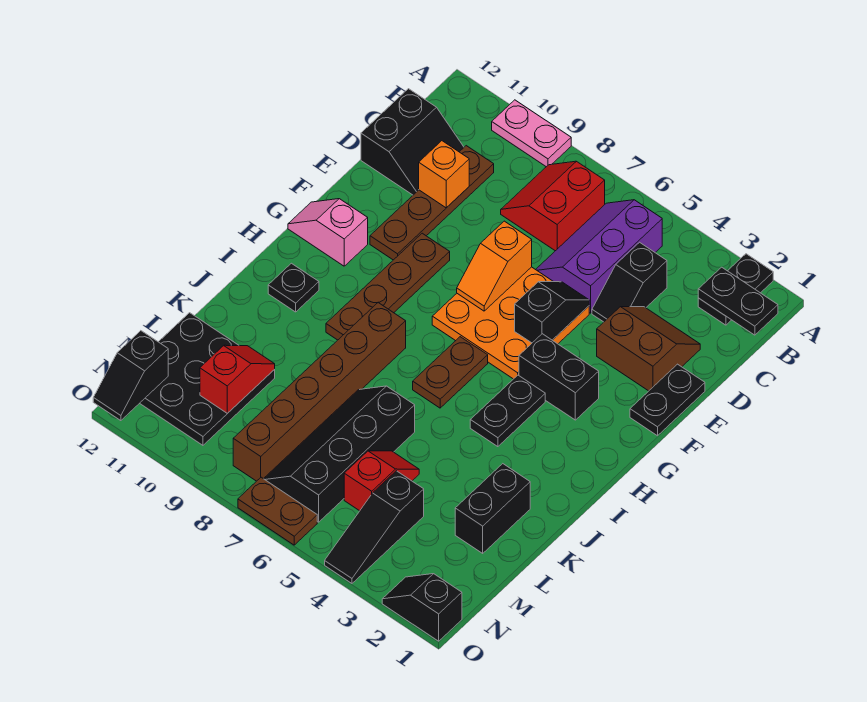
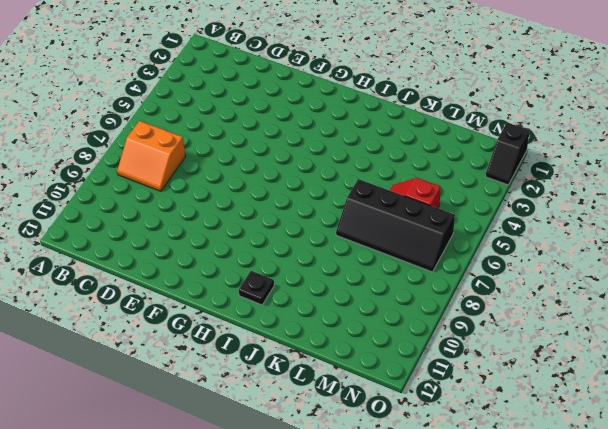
orange 2x2 slope [117,121,186,191] -> red 2x2 slope [501,161,605,251]
none -> black 1x2 plate [698,254,773,325]
none -> pink 1x2 plate [492,100,571,167]
none -> purple 2x3 slope [536,200,662,313]
none -> black 1x2 slope [592,242,667,322]

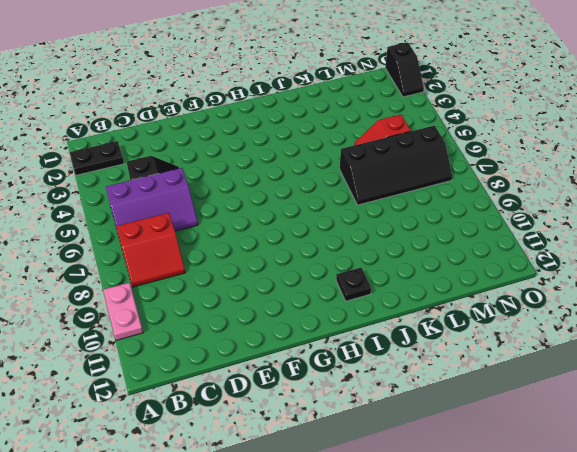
none -> brown 1x4 plate [370,146,494,260]
none -> black 2x2 slope [361,89,464,195]
none -> brown 2x2 slope [597,307,700,391]
none -> black 1x2 plate [630,364,705,436]

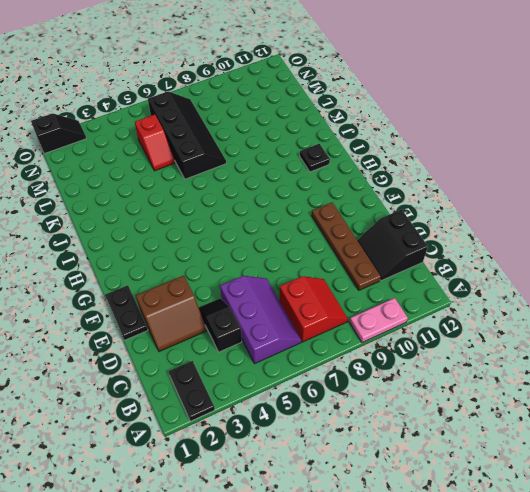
none -> orange 3x3 plate [432,267,589,379]
none -> brown 1x4 plate [326,233,450,340]
none -> black 1x2 brick [519,334,599,420]
none -> pink 1x2 slope [288,199,368,266]

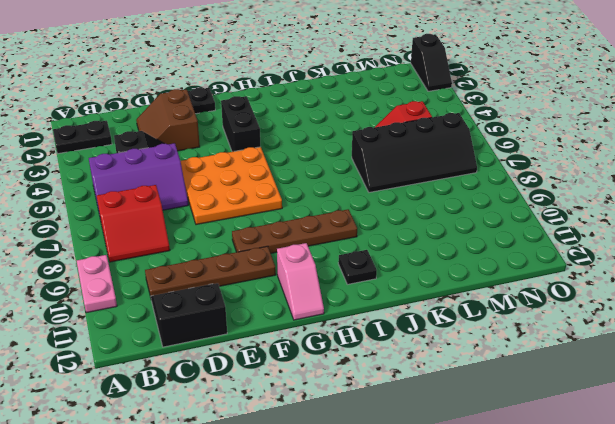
none -> black 1x2 plate [470,375,545,447]
none -> brown 1x2 plate [413,337,488,408]
none -> brown 1x6 brick [233,303,406,481]
none -> black 1x2 brick [455,464,530,553]

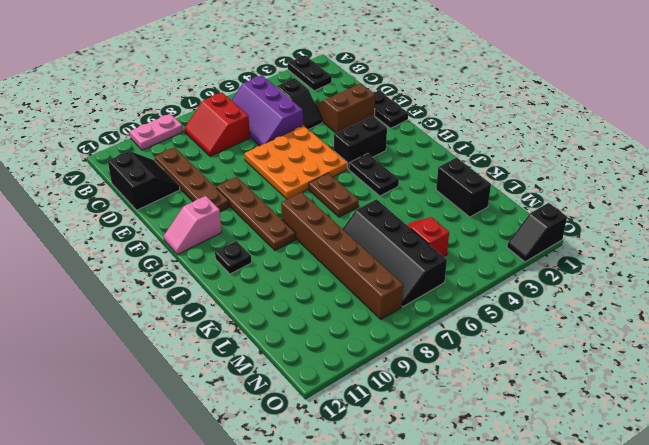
none -> black 3x3 plate [140,313,275,445]
none -> black 1x3 slope [325,471,424,583]
none -> brown 1x2 plate [238,477,317,545]
none -> black 1x2 plate [698,267,778,335]

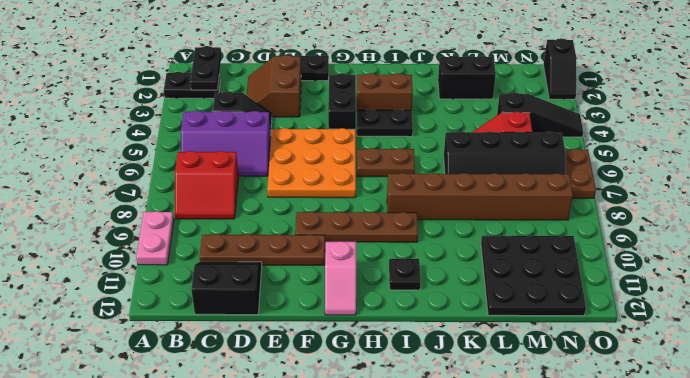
brown 1x2 brick [357,73,413,110] -> none
none -> orange 1x1 brick [419,141,469,208]
none -> black 1x2 slope [515,282,589,343]
none -> orange 1x2 slope [457,221,532,311]
none -> red 1x2 slope [200,345,275,413]

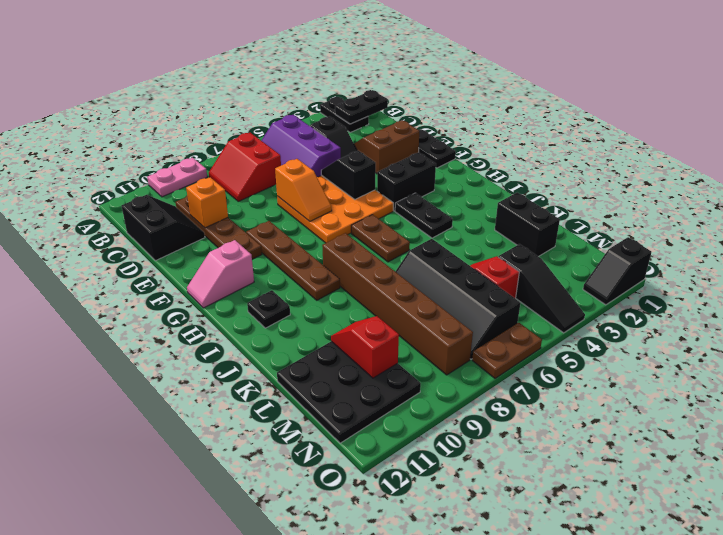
none -> black 1x2 slope [93,331,168,421]

